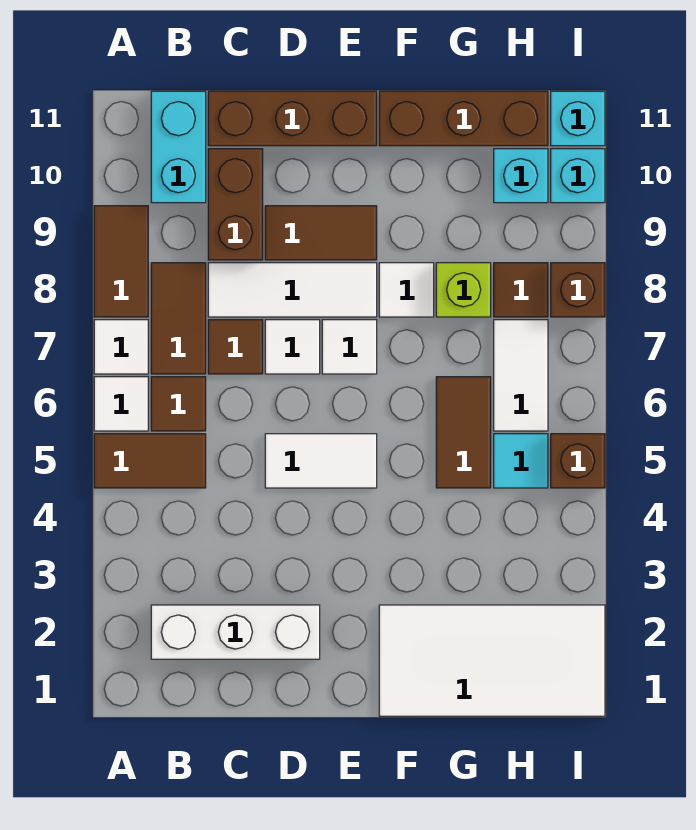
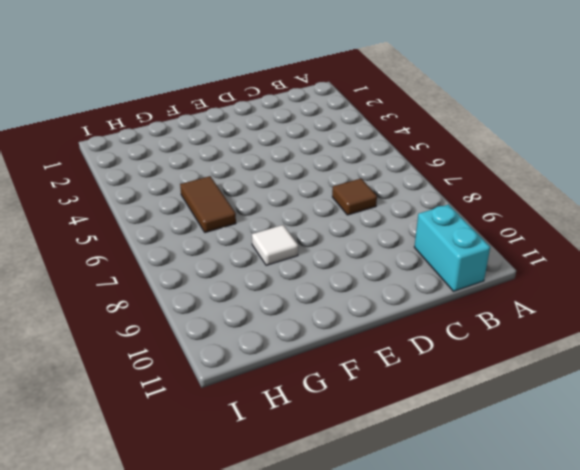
none -> brown 1x2 tile [94,434,206,488]
none -> white 1x1 tile [94,377,148,431]
none -> white 1x1 tile [94,320,148,374]

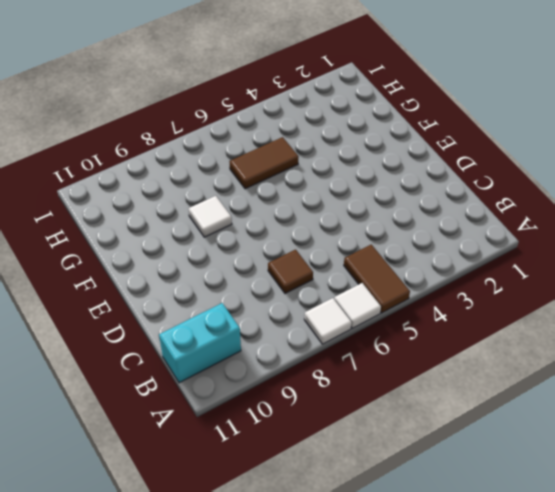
none -> brown 1x2 tile [94,206,148,317]
none -> white 1x3 brick [151,605,320,659]
none -> brown 1x1 tile [151,377,206,431]

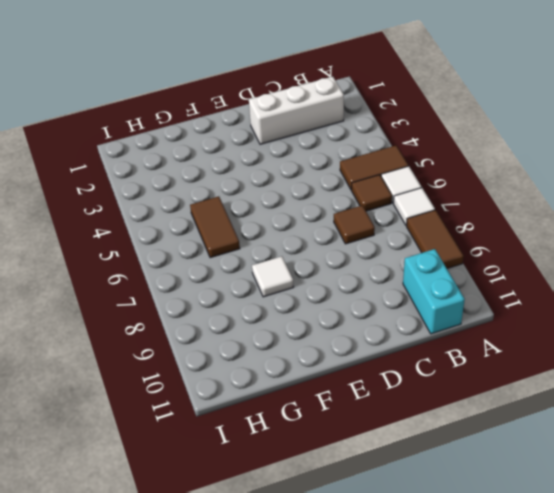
none -> brown 1x2 tile [151,263,206,374]
none -> white 1x3 tile [208,263,377,317]
none -> brown 1x2 brick [208,149,263,260]

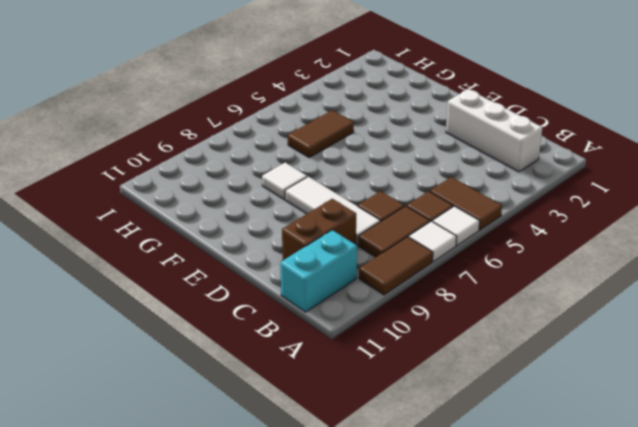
none -> brown 1x3 brick [208,91,377,146]
none -> white 1x2 tile [265,434,377,488]
none -> white 1x1 tile [265,320,320,374]

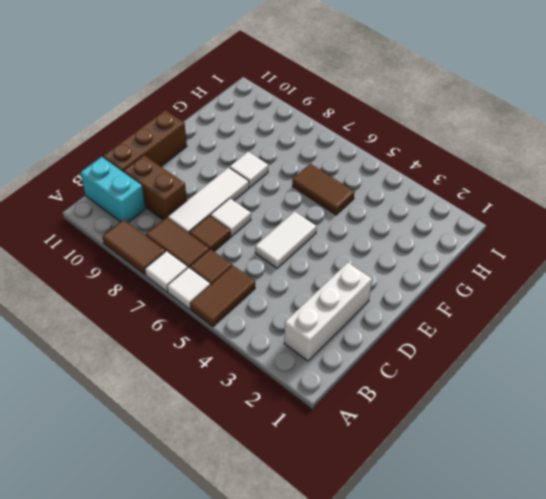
none -> brown 1x2 tile [265,206,377,260]
none -> white 1x1 tile [322,320,377,374]
none -> white 2x4 tile [379,605,605,716]

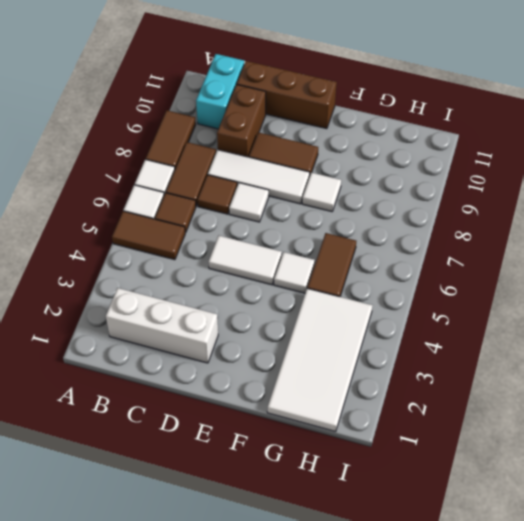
white 1x1 tile [274,252,315,293] -> white 1x1 tile moved to [322,320,377,374]
white 2x4 tile [267,288,373,432] -> white 2x4 tile turned to [379,605,605,716]
none -> brown 1x3 brick [379,91,548,146]
none -> lime 1x1 brick [436,263,491,317]
none -> cyan 1x1 tile [494,434,548,488]

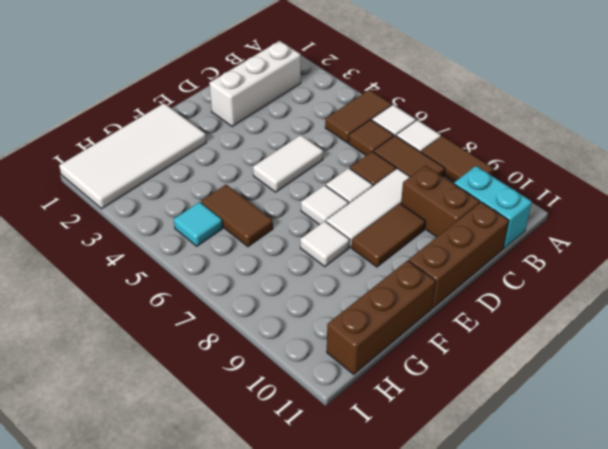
none -> lime 1x1 brick [436,263,491,317]
none -> white 1x2 tile [494,320,548,431]
none -> brown 1x1 tile [494,263,548,317]

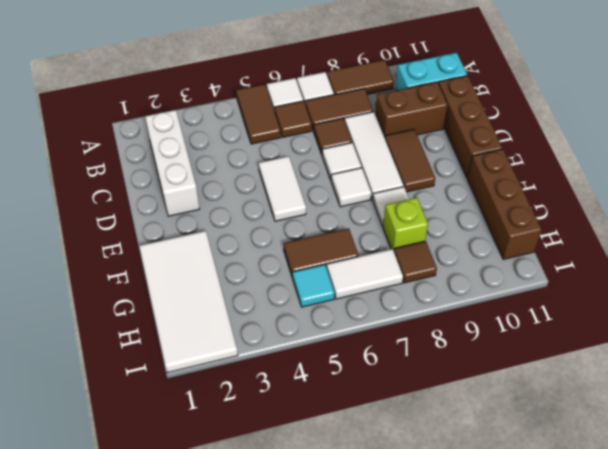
none -> cyan 1x1 brick [494,149,548,203]
none -> brown 1x1 brick [551,434,605,488]
none -> brown 1x1 brick [551,263,605,317]

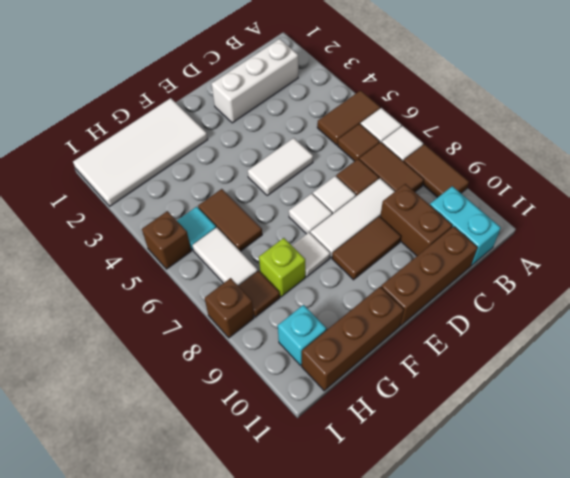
none -> cyan 1x1 brick [551,149,605,203]
none -> cyan 1x1 brick [551,91,605,146]

